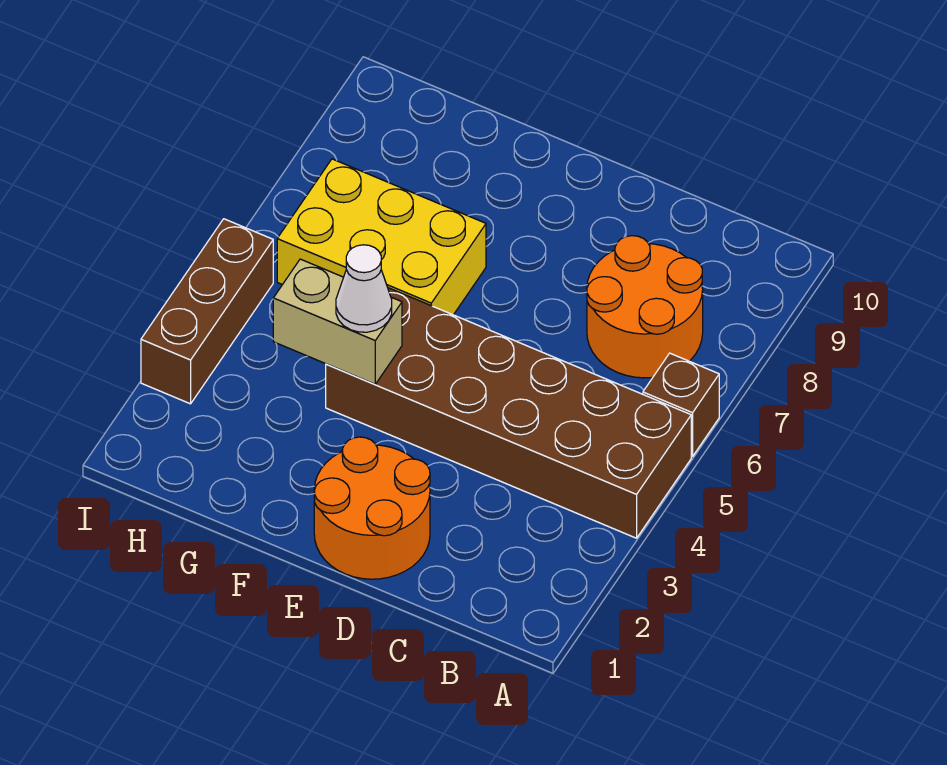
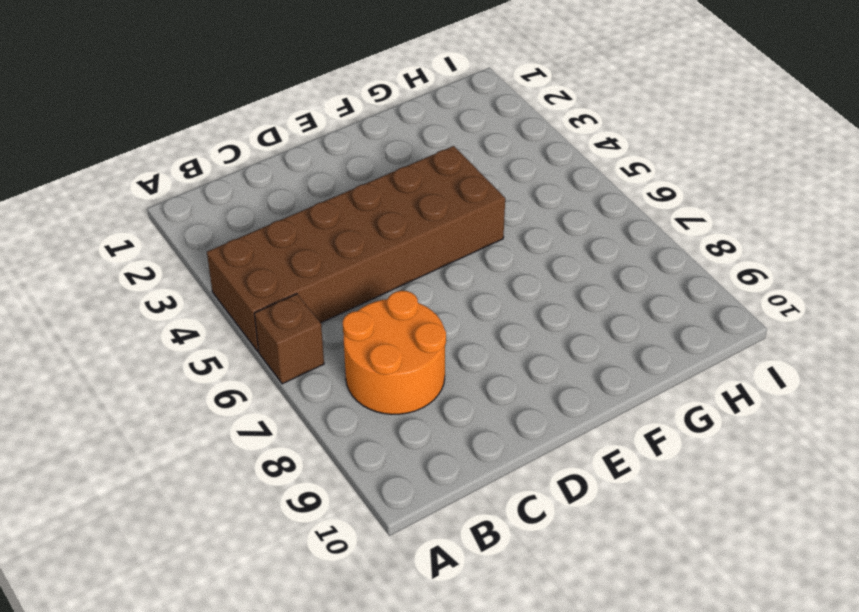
none -> orange 2x2 round brick [314,437,430,579]
none -> yellow 2x3 brick [277,159,486,315]

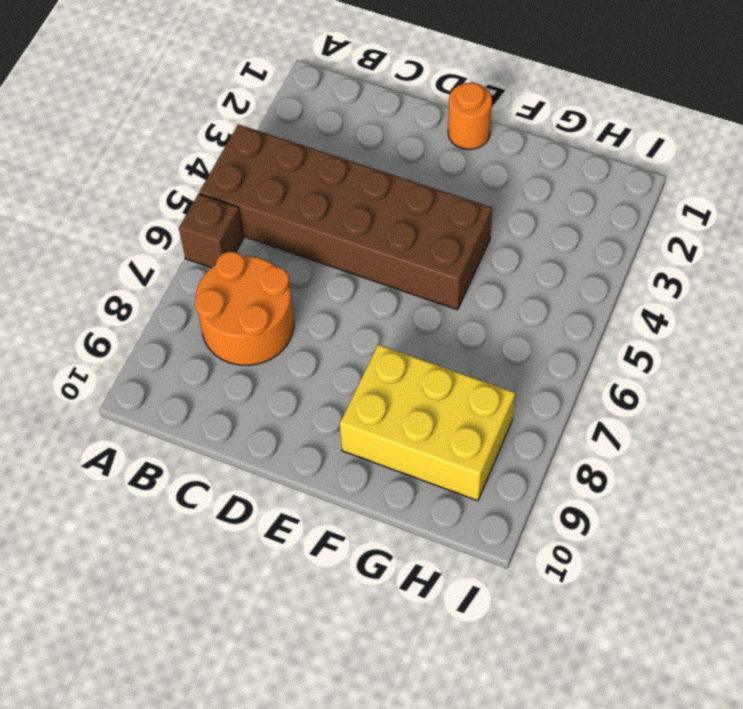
orange 1x1 round brick [448,83,492,150] -> orange 2x2 round brick [314,437,430,579]
yellow 2x3 brick [340,344,515,501] -> yellow 2x3 brick moved to [277,159,486,315]
none -> brown 1x3 brick [141,219,273,404]
none -> tan 1x2 brick [273,259,402,384]

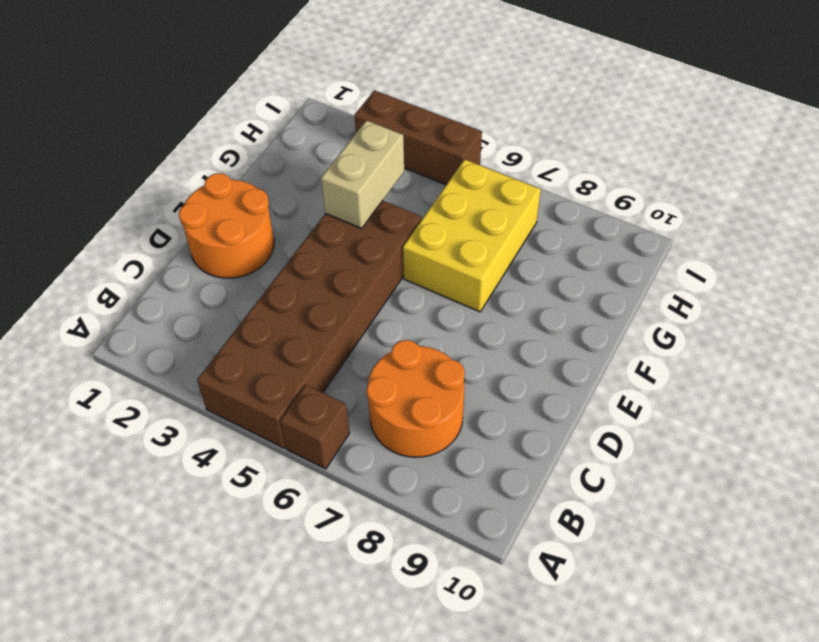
none -> white 1x1 cone [336,245,392,332]

